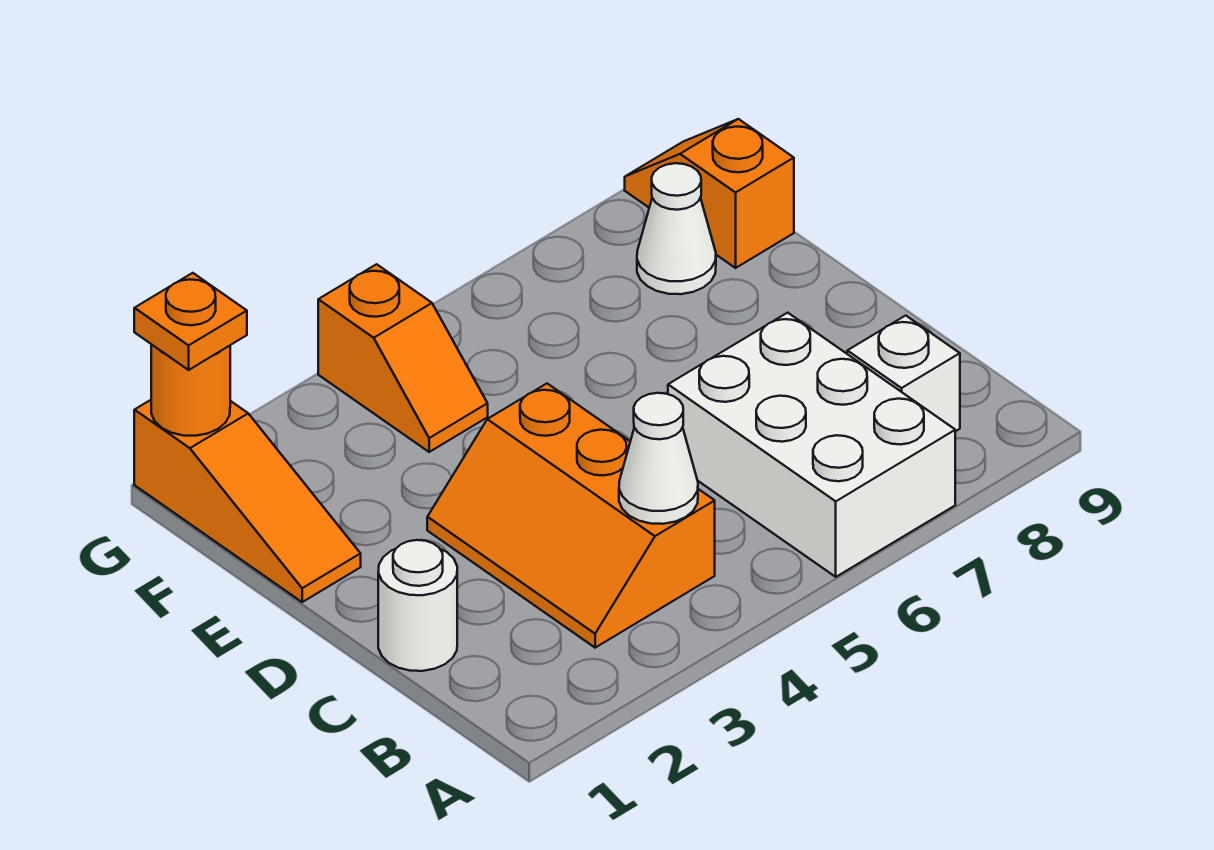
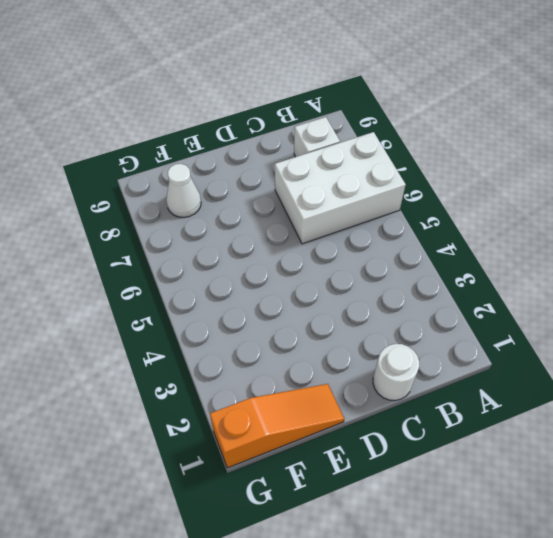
none -> orange 2x3 slope [427,384,715,648]
none -> orange 1x2 slope [318,264,488,452]

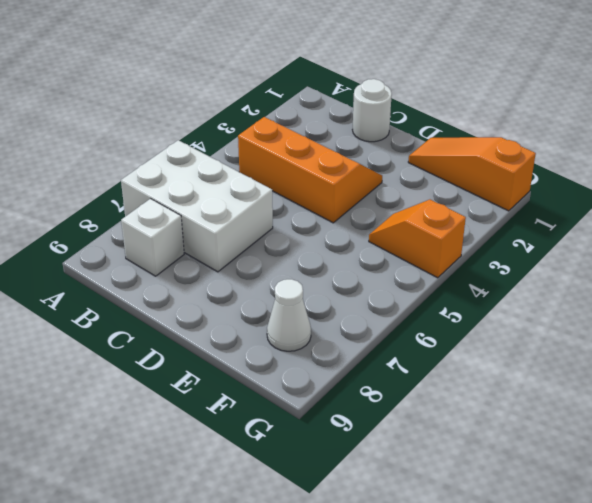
none -> orange 1x2 slope [625,119,794,268]
none -> white 1x1 cone [619,393,698,524]

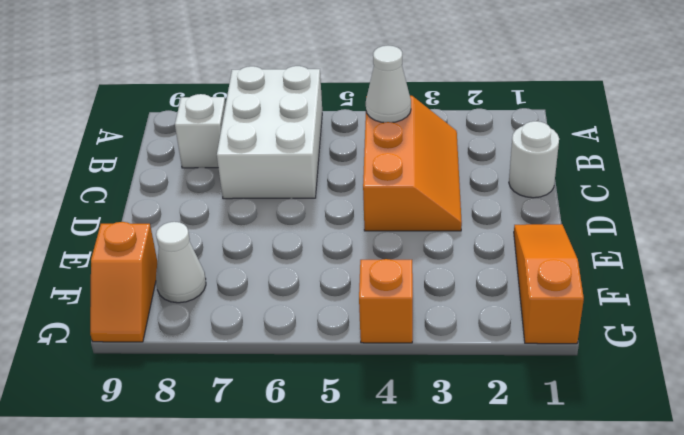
none -> orange 1x1 round brick [151,344,230,436]
none -> orange 1x1 plate [134,273,247,370]

